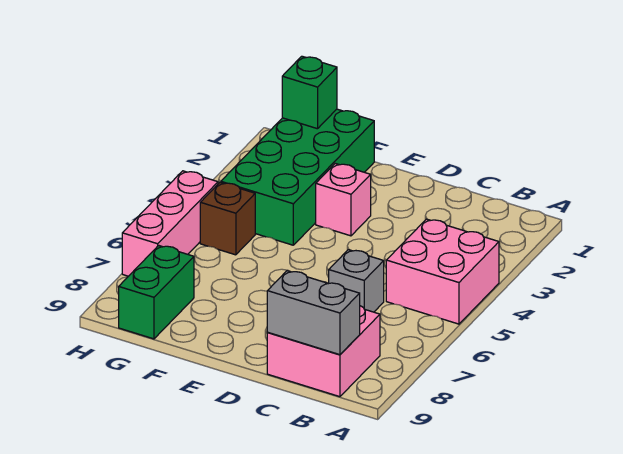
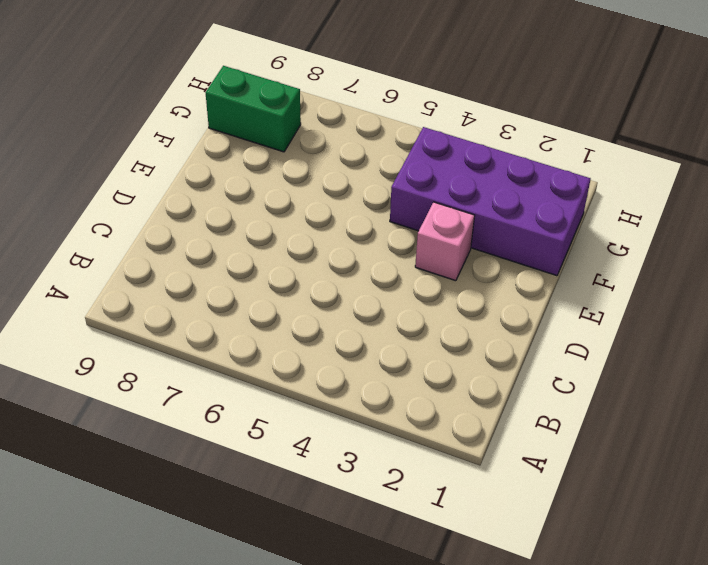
purple 2x4 brick [390,127,591,276] -> green 2x4 brick [221,109,374,245]
none -> pink 2x2 brick [386,219,499,324]
none -> pink 2x2 brick [267,306,380,397]

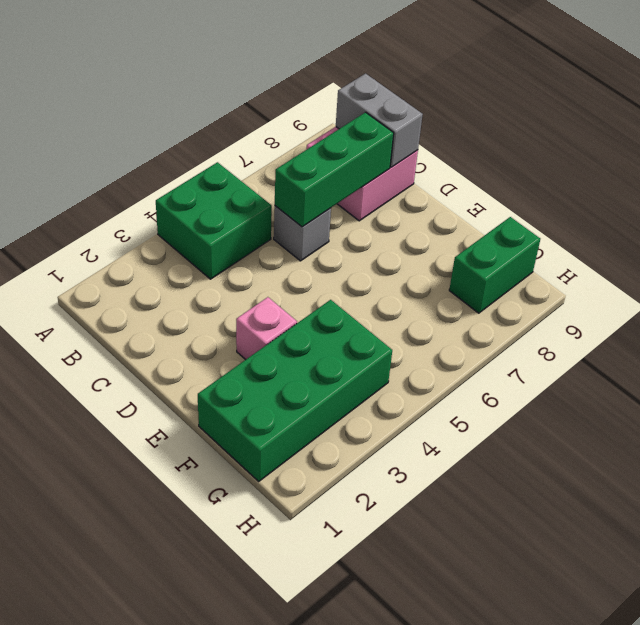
green 2x2 brick [156,162,272,279] -> pink 2x2 brick [386,219,499,324]
green 1x3 brick [275,112,394,227] -> none
none -> brown 1x1 brick [200,182,255,255]
none -> pink 1x3 brick [122,171,218,276]

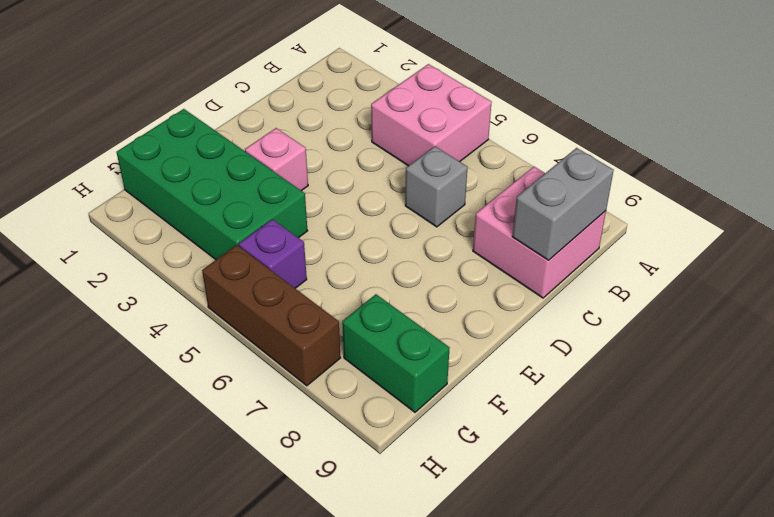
purple 1x1 brick [239,219,307,288] -> brown 1x1 brick [200,182,255,255]
brown 1x3 brick [202,245,341,386] -> pink 1x3 brick [122,171,218,276]
none -> green 1x1 brick [282,56,337,129]

